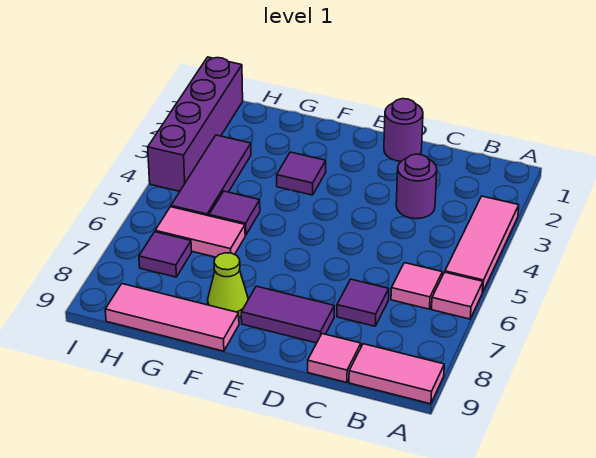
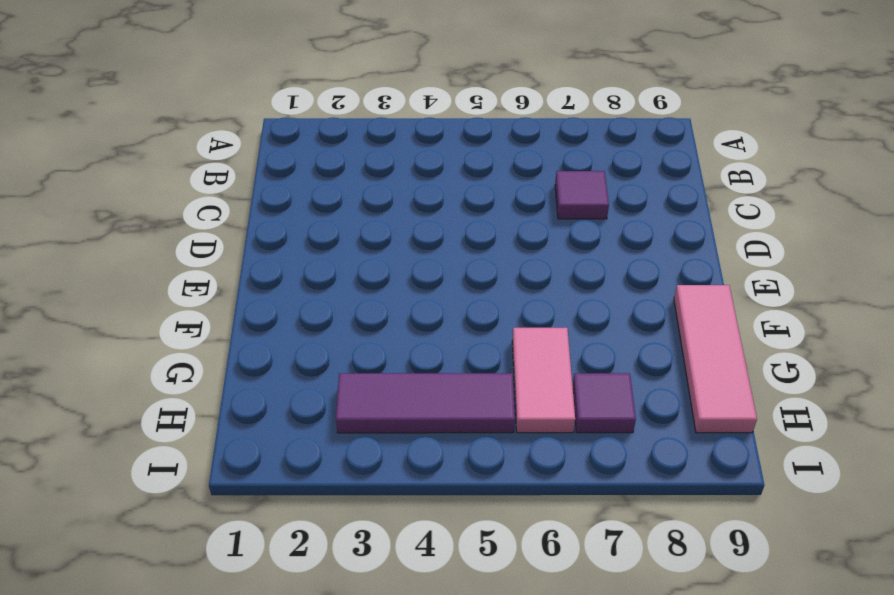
none -> pink 1x3 tile [445,196,519,292]
none -> pink 1x1 tile [431,272,483,319]
none -> pink 1x2 tile [349,344,444,404]

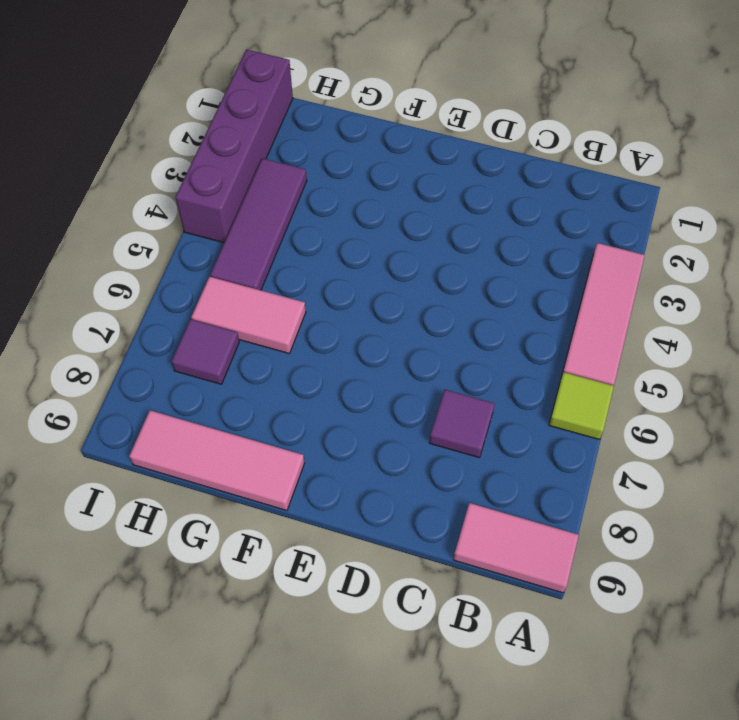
lime 1x1 tile [549,372,614,439] -> pink 1x1 tile [431,272,483,319]
none -> pink 1x1 tile [391,263,442,309]
none -> purple 1x1 round brick [396,154,437,219]
none -> pink 1x1 tile [308,334,361,382]

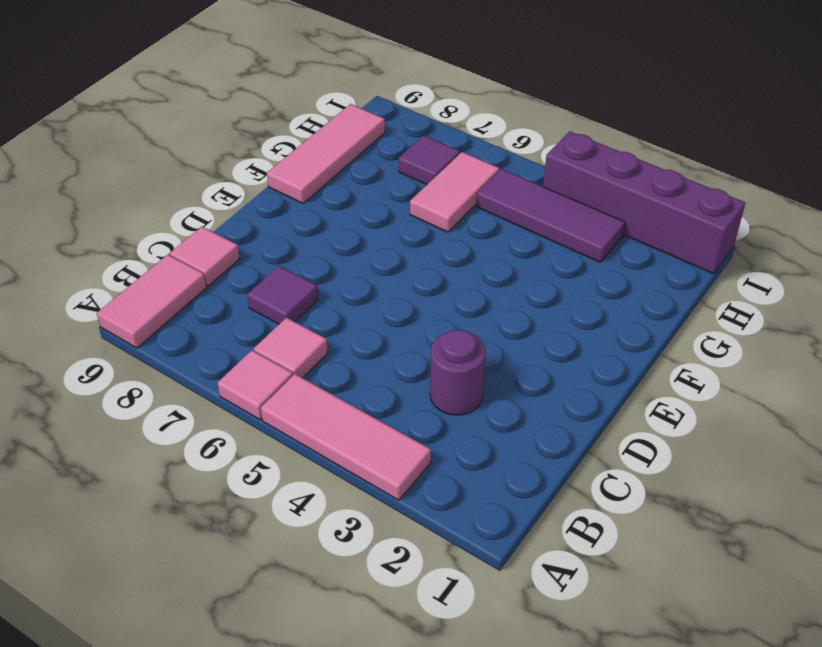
none -> purple 1x1 round brick [384,99,423,161]
none -> purple 1x2 tile [241,286,334,343]
none -> purple 1x1 tile [277,152,326,195]

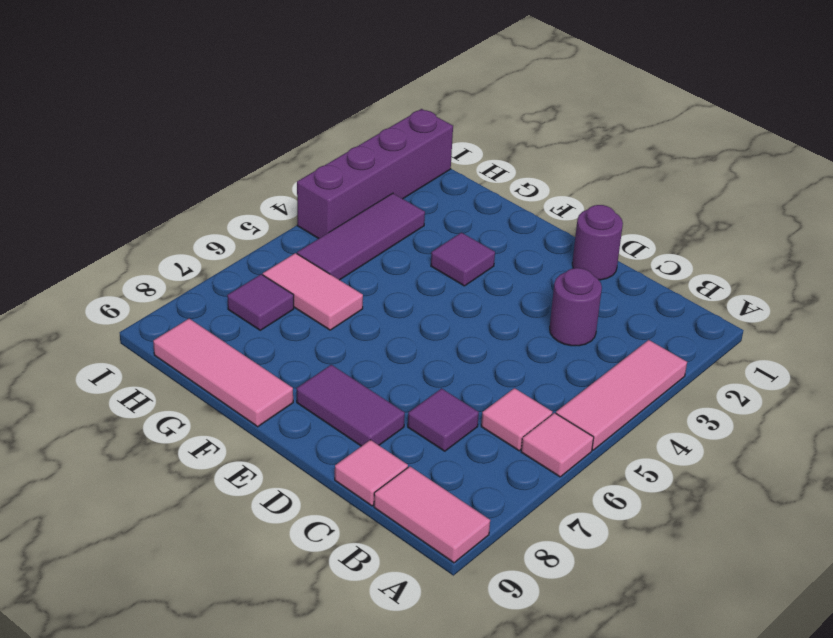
none -> lime 1x1 cone [208,253,248,317]
none -> purple 1x1 tile [209,191,260,235]

